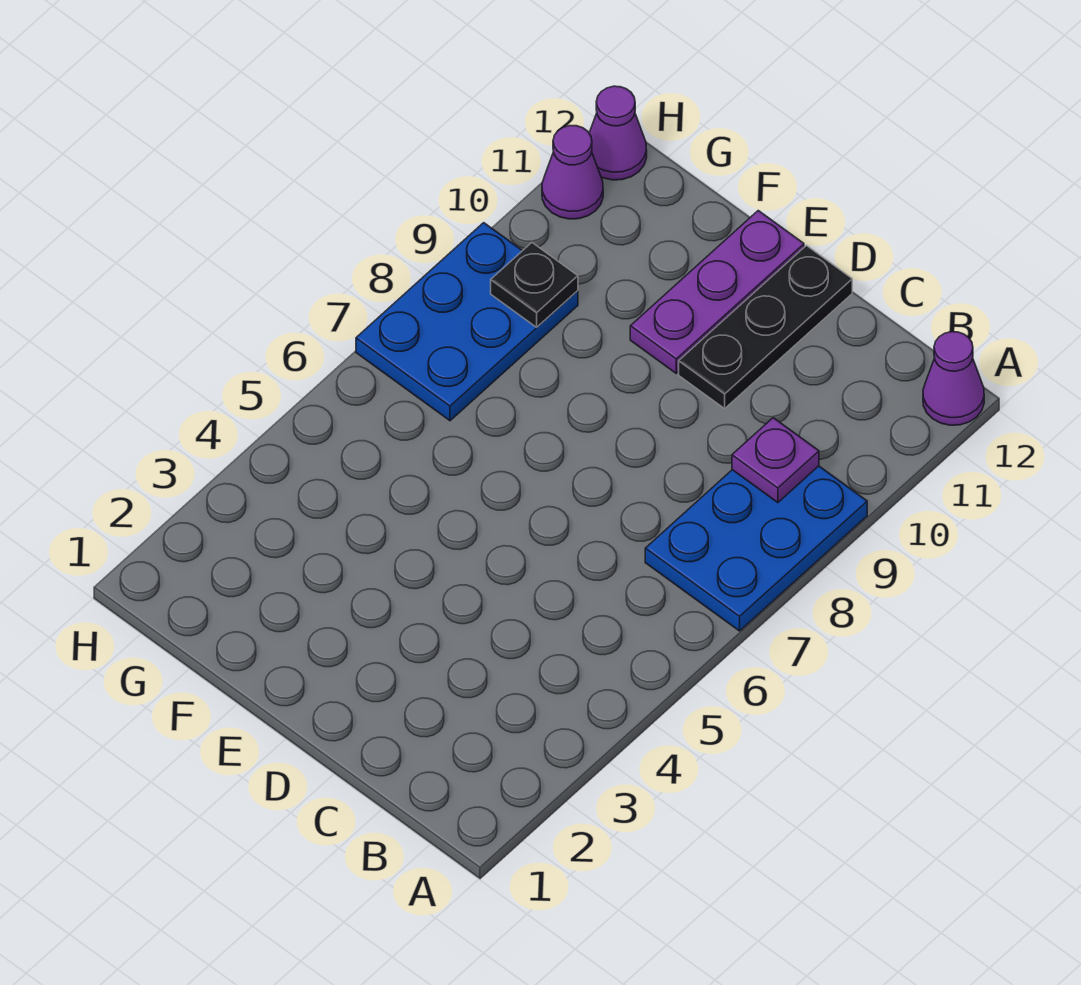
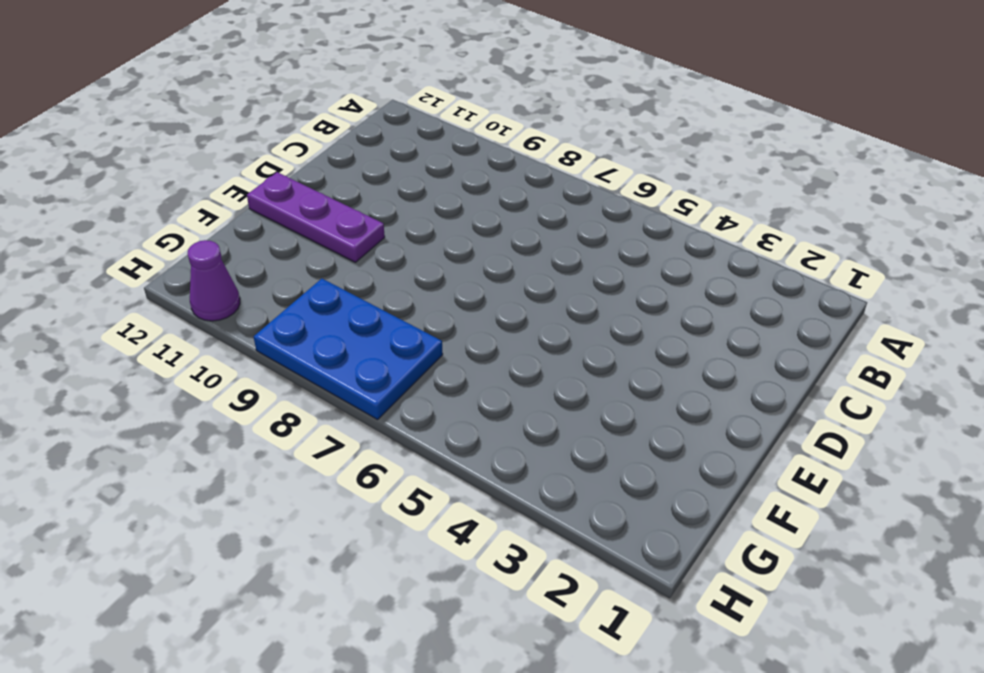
none -> blue 2x3 plate [645,466,867,631]
none -> purple 1x1 cone [923,332,984,425]

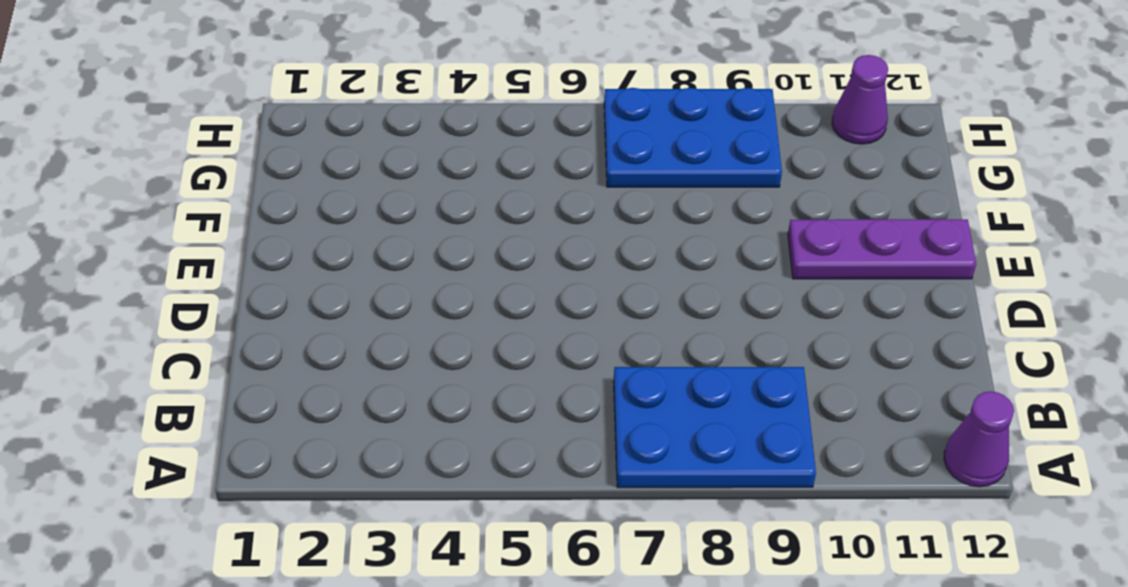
none -> black 1x3 plate [679,246,852,408]
none -> purple 1x1 cone [589,86,647,180]

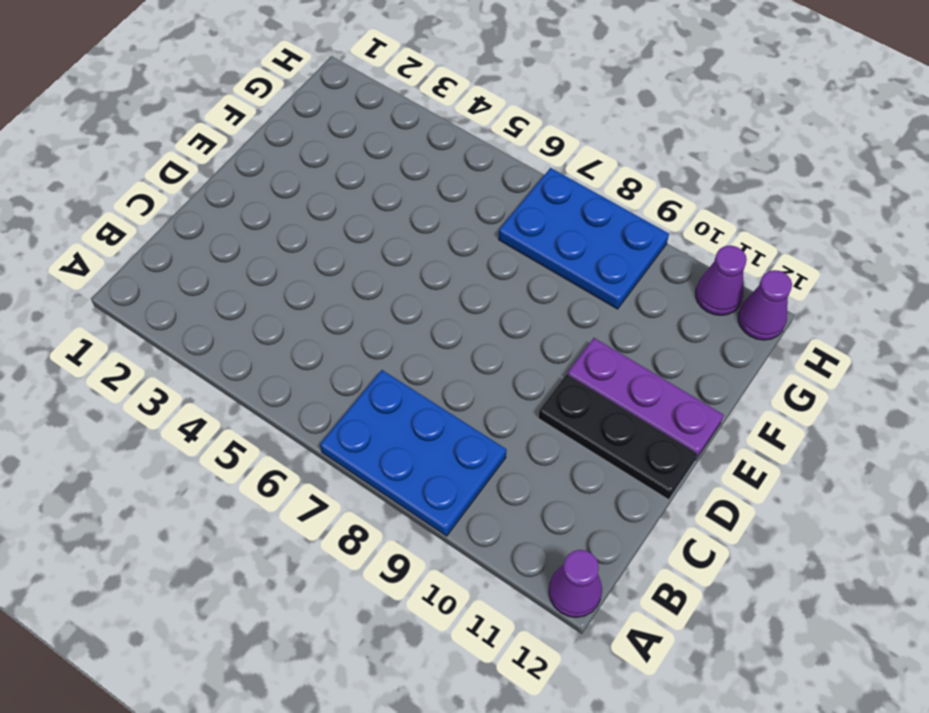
none -> purple 1x1 plate [732,418,819,503]
none -> black 1x1 plate [491,243,578,327]

